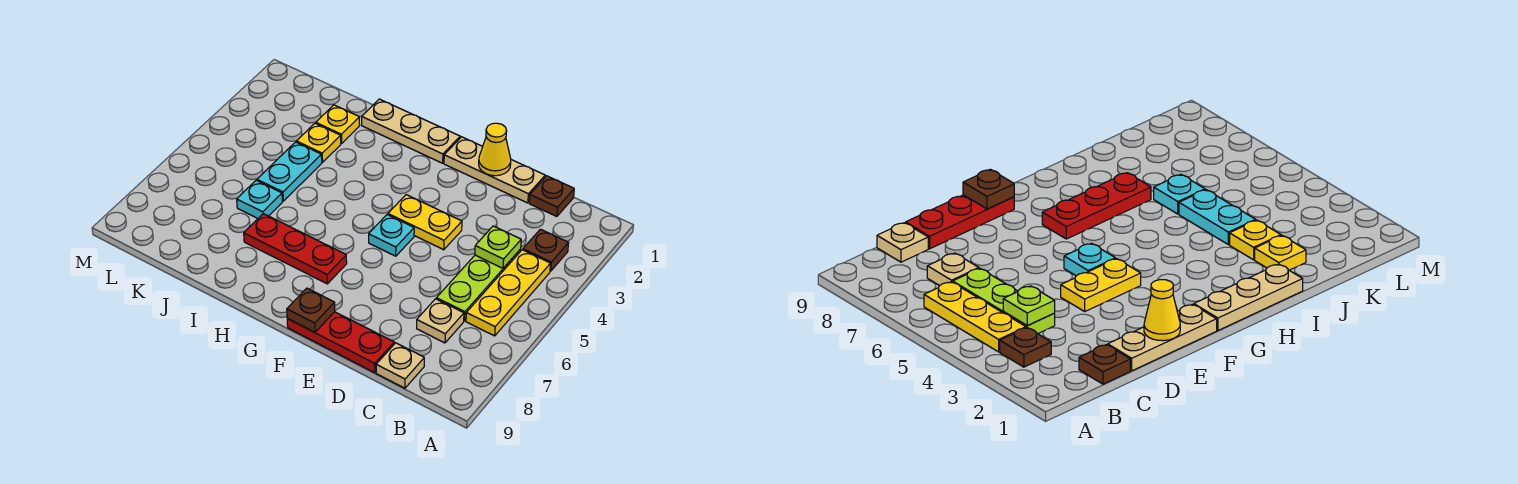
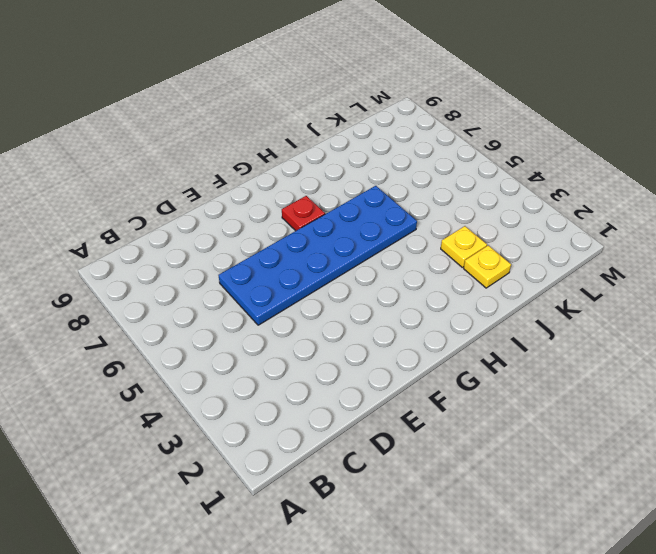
blue 2x6 plate [218,186,417,325] -> cyan 1x1 plate [369,215,414,256]
red 1x1 plate [282,196,325,231] -> red 1x3 plate [244,214,347,284]
none -> brown 1x1 plate [523,229,569,271]
none -> yellow 1x3 plate [466,250,550,336]
none -> brown 1x1 plate [529,176,574,217]

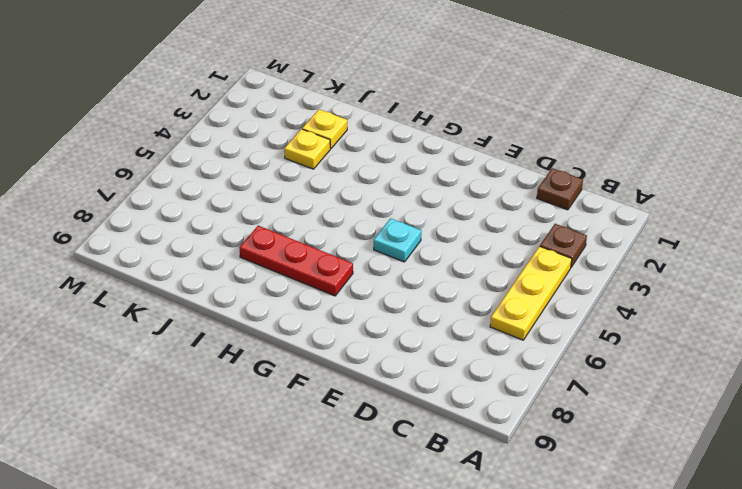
none -> lime 1x3 plate [436,249,521,321]
none -> tan 1x1 plate [417,299,464,343]
none -> tan 1x1 plate [376,343,424,388]

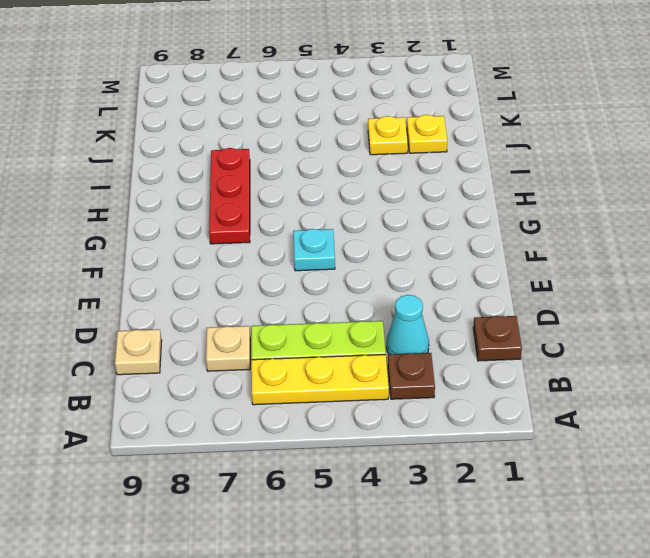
cyan 1x1 cone [386,295,429,354] -> none
none -> tan 1x3 plate [444,137,545,203]
none -> red 1x3 plate [287,312,394,373]
none -> yellow 1x2 plate [388,195,462,250]

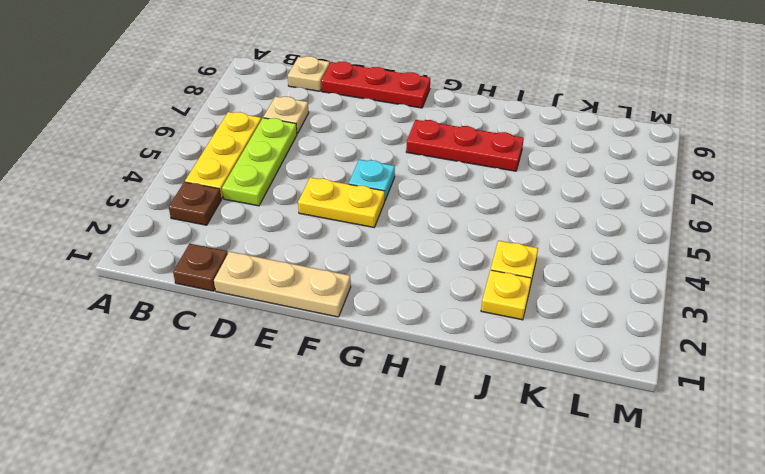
none -> tan 1x3 plate [362,99,460,163]
none -> cyan 1x2 plate [257,142,322,201]
none -> cyan 1x1 plate [237,180,282,218]

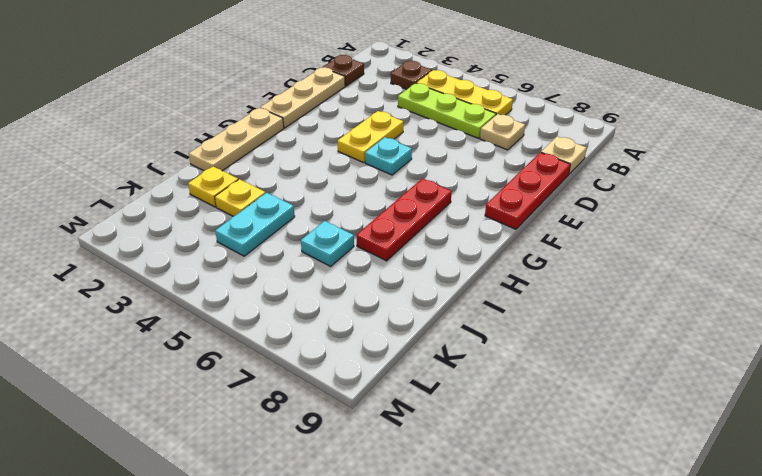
cyan 1x2 plate [215,193,295,256] -> cyan 1x2 plate turned to [257,142,322,201]
none -> lime 1x1 plate [475,226,521,268]
none -> yellow 1x1 cone [479,123,511,176]
none -> brown 1x1 plate [287,288,335,332]

